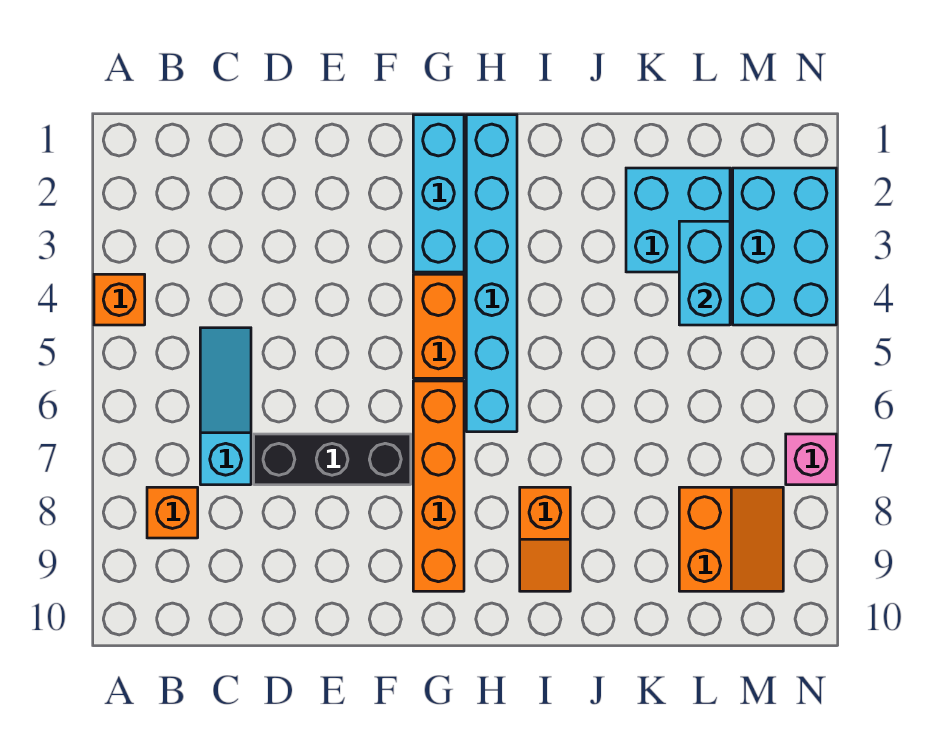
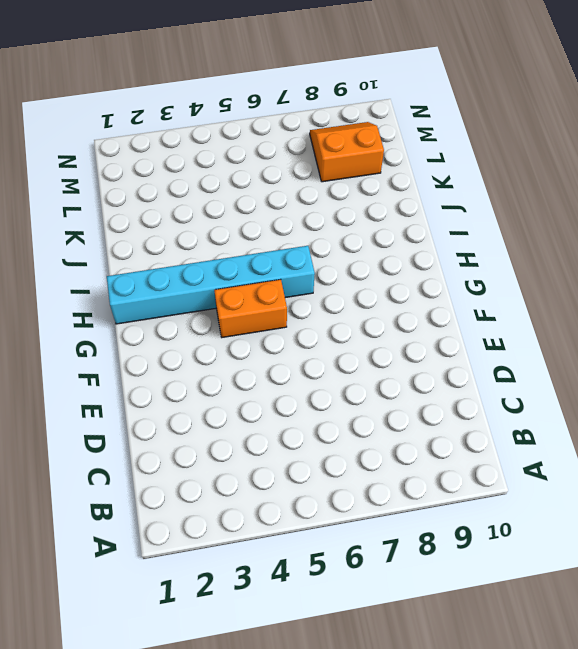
none -> orange 1x1 brick [94,274,145,325]
none -> orange 1x1 brick [147,487,198,538]
none -> cyan 1x3 slope [200,328,251,485]

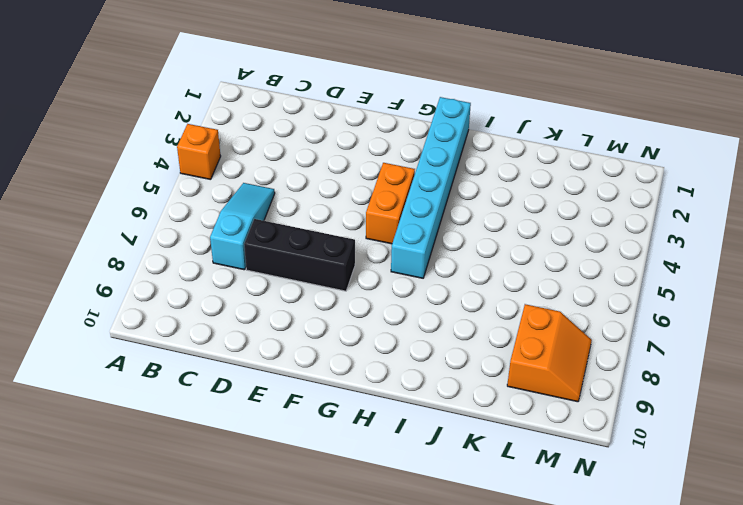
none -> orange 1x1 brick [147,487,198,538]
none -> cyan 1x3 brick [413,115,464,272]
none -> orange 1x4 brick [413,381,464,591]

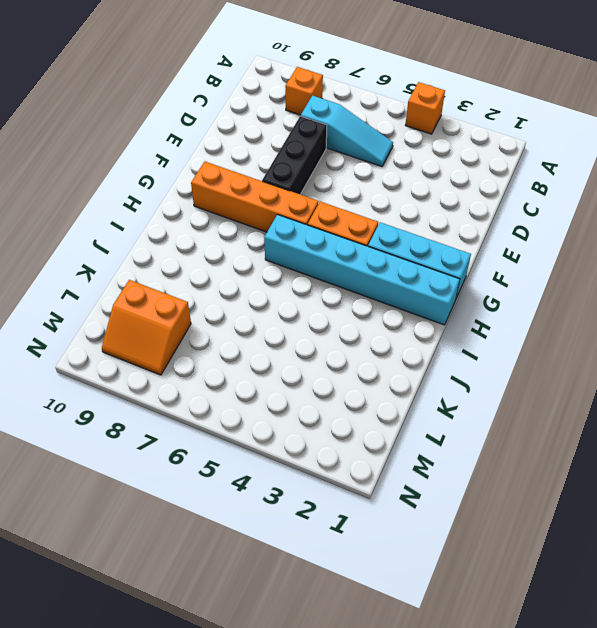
none -> orange 1x2 slope [520,487,570,591]
none -> cyan 2x2 brick [626,168,730,272]
none -> cyan 2x3 brick [733,168,836,325]

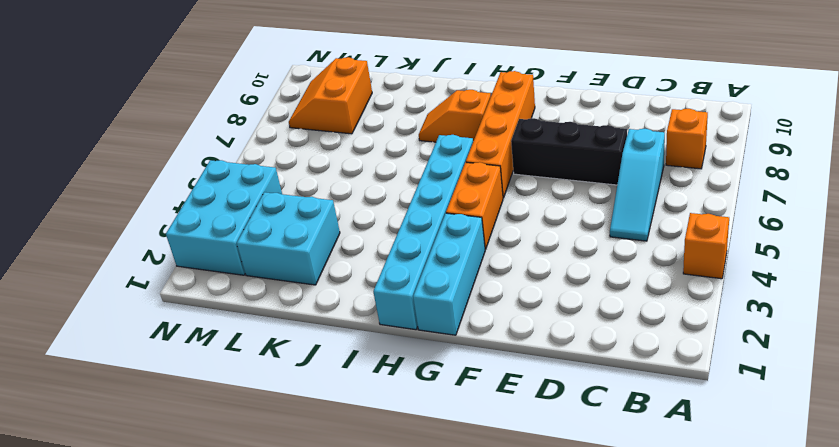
orange 1x2 slope [419,90,491,142] -> orange 1x2 slope turned to [520,487,570,591]
none -> pink 1x1 brick [786,434,836,485]
none -> cyan 1x2 brick [679,221,730,325]

